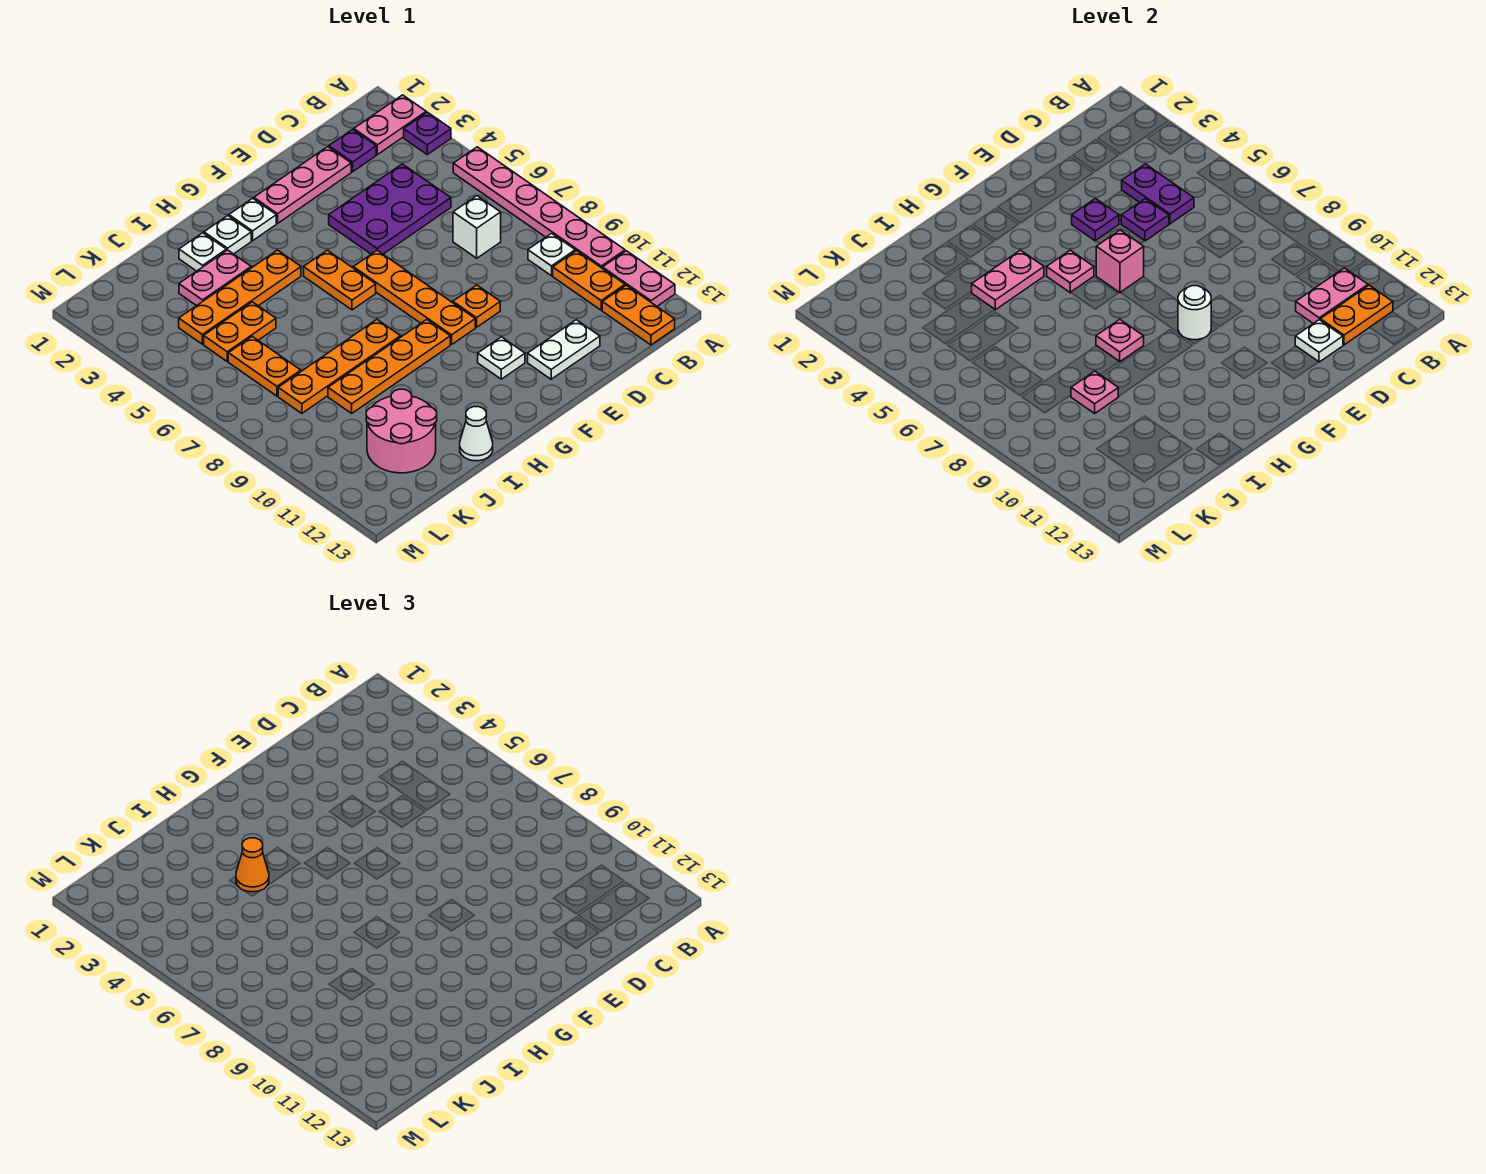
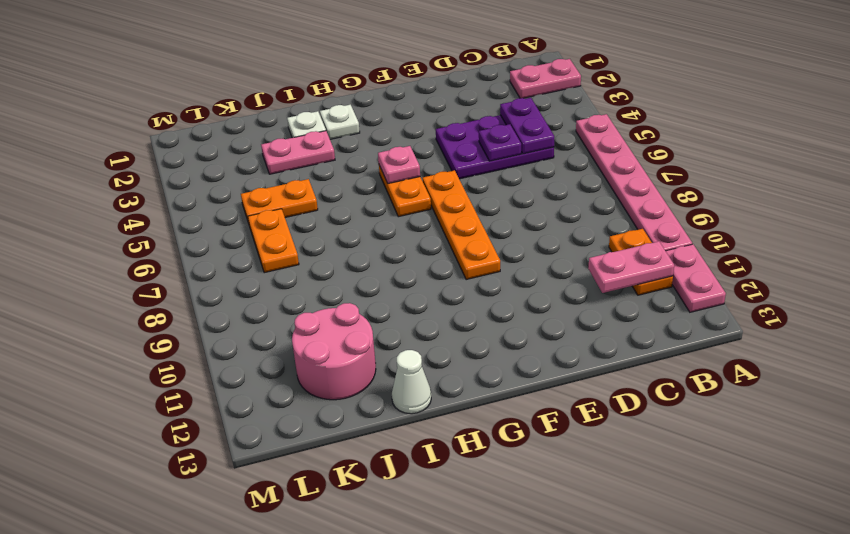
none -> purple 1x1 plate [404,112,451,155]
none -> white 1x1 plate [528,233,575,276]
none -> orange 1x2 plate [602,285,675,345]
none -> purple 1x1 plate [329,129,376,172]

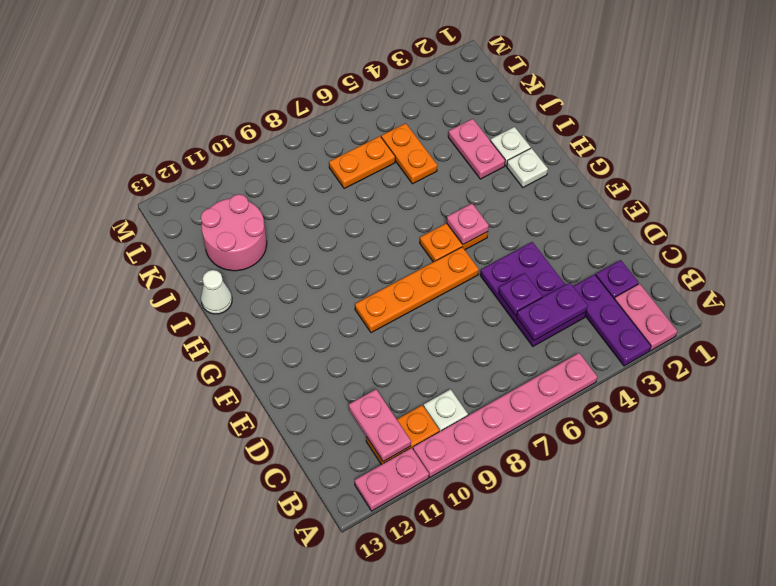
purple 1x3 plate [573,274,651,366] -> purple 1x1 plate [404,112,451,155]
none -> orange 1x2 plate [602,285,675,345]
none -> white 1x1 brick [453,196,501,258]
none -> pink 1x3 plate [254,147,351,223]
none -> white 1x2 plate [528,320,600,379]

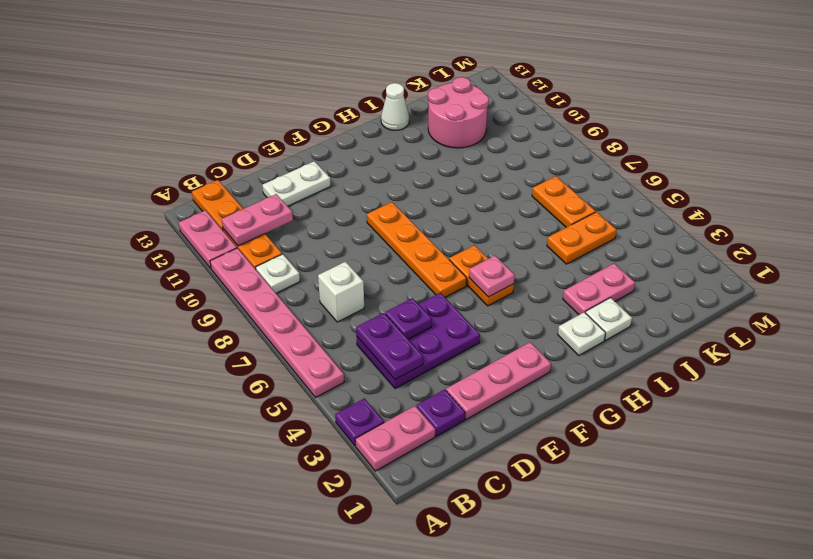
none -> orange 1x1 plate [453,285,500,327]
none -> white 1x1 plate [478,337,525,379]
none -> white 1x1 plate [229,198,276,241]
none -> orange 1x4 plate [328,320,450,413]

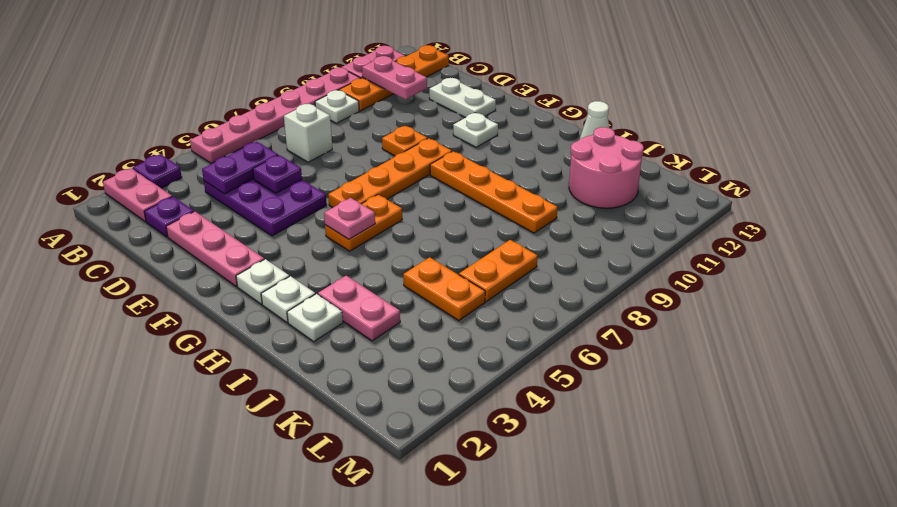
none -> orange 1x4 plate [179,250,301,344]
none -> orange 1x4 plate [278,320,401,413]
none -> orange 1x2 plate [1320,285,1393,345]
none -> white 1x1 plate [1295,320,1343,362]

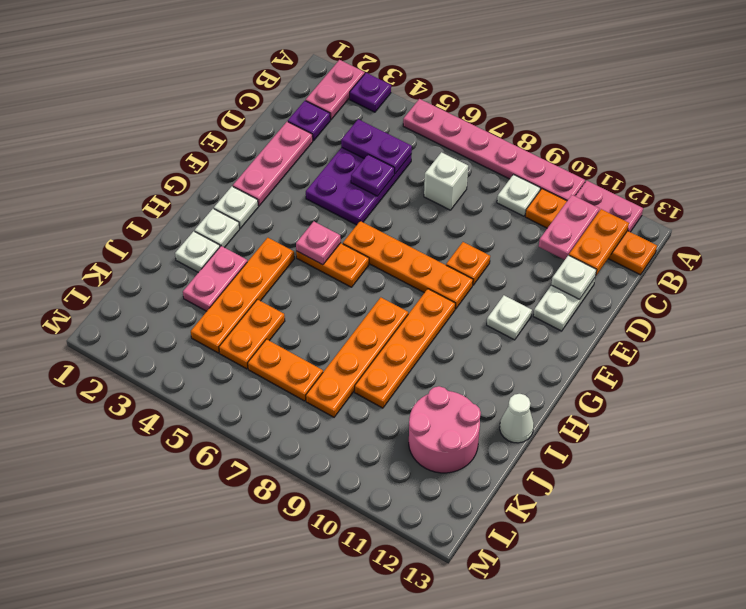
none -> purple 1x1 plate [1072,199,1119,241]
none -> pink 1x1 brick [1096,230,1144,293]
none -> white 1x1 round brick [1178,286,1211,340]
none -> pink 1x2 plate [972,250,1044,310]

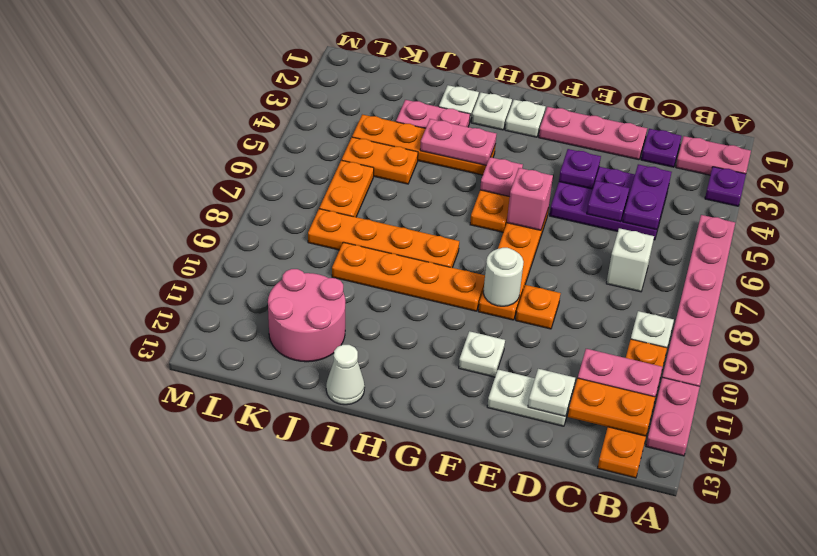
none -> pink 1x1 plate [1096,320,1144,362]
none -> pink 1x1 plate [1071,371,1118,413]
none -> orange 1x1 cone [236,838,269,892]

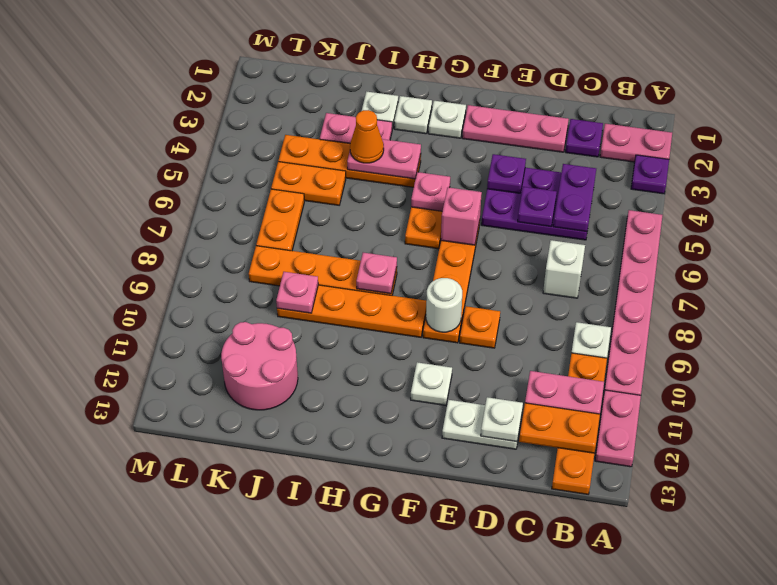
none -> white 1x1 cone [460,407,493,461]

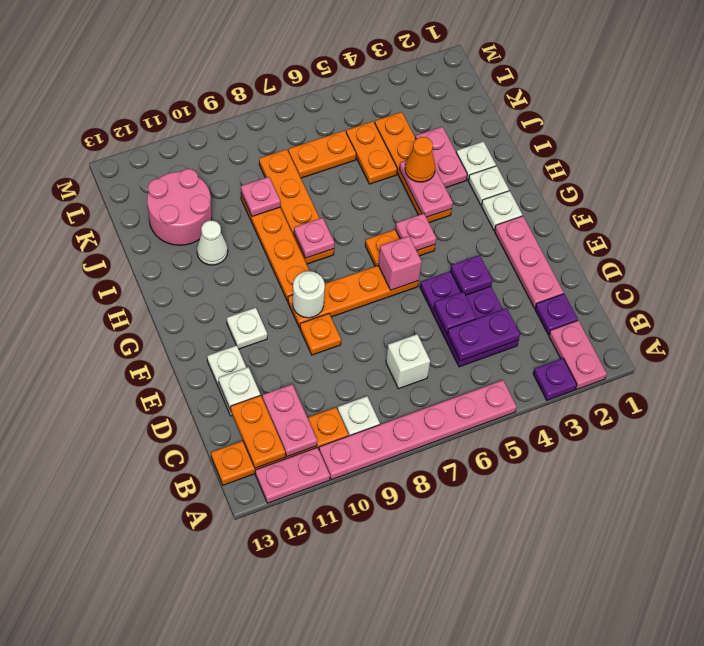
white 1x1 cone [197,220,228,265] -> white 1x1 cone moved to [460,407,493,461]

